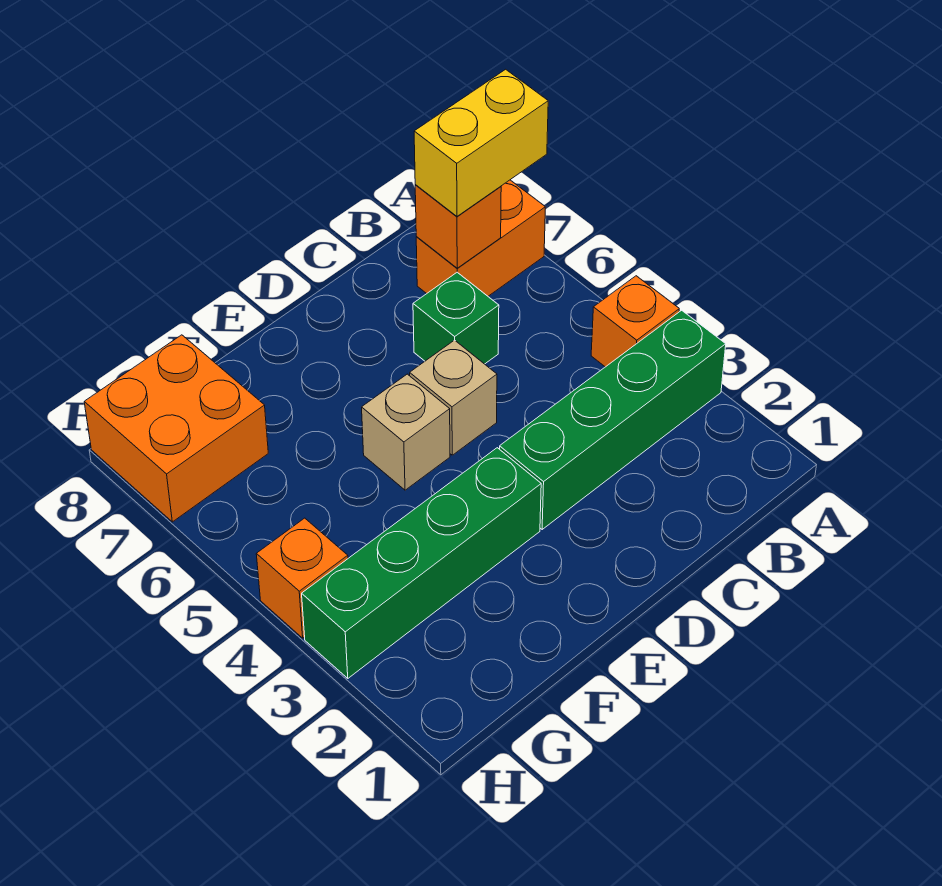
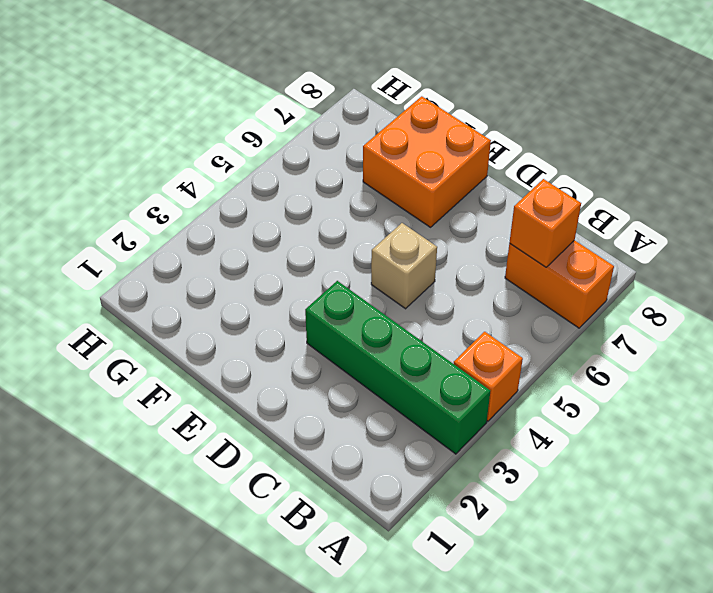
orange 2x2 brick [363,96,491,227] -> orange 2x2 brick moved to [84,335,268,522]
none -> green 1x1 brick [413,272,499,364]
none -> green 1x4 brick [302,448,541,678]

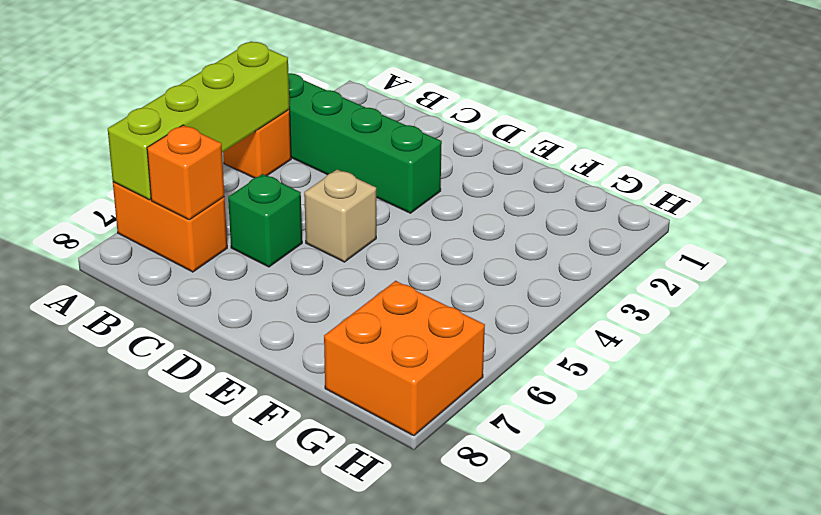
lime 1x4 brick [108,42,290,200] -> none
none -> green 1x4 brick [302,448,541,678]
none -> tan 1x1 brick [362,374,450,490]

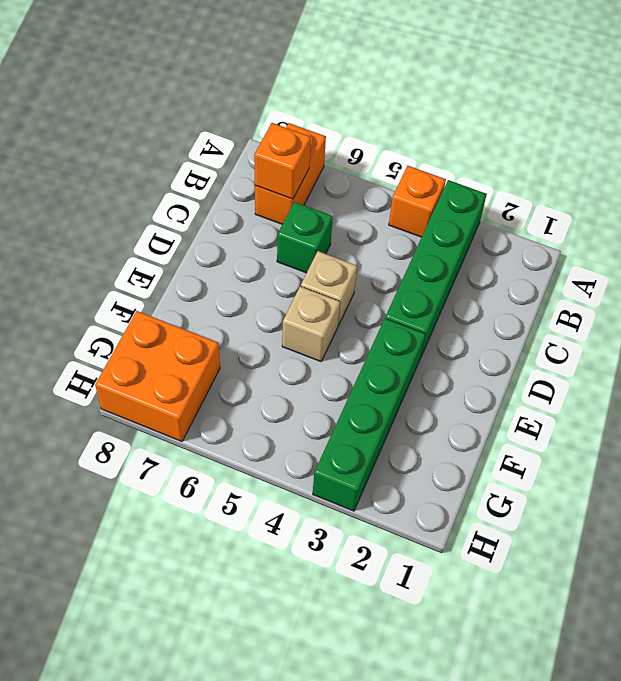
none -> orange 1x1 brick [256,518,348,638]
none -> yellow 1x2 brick [414,69,548,216]

